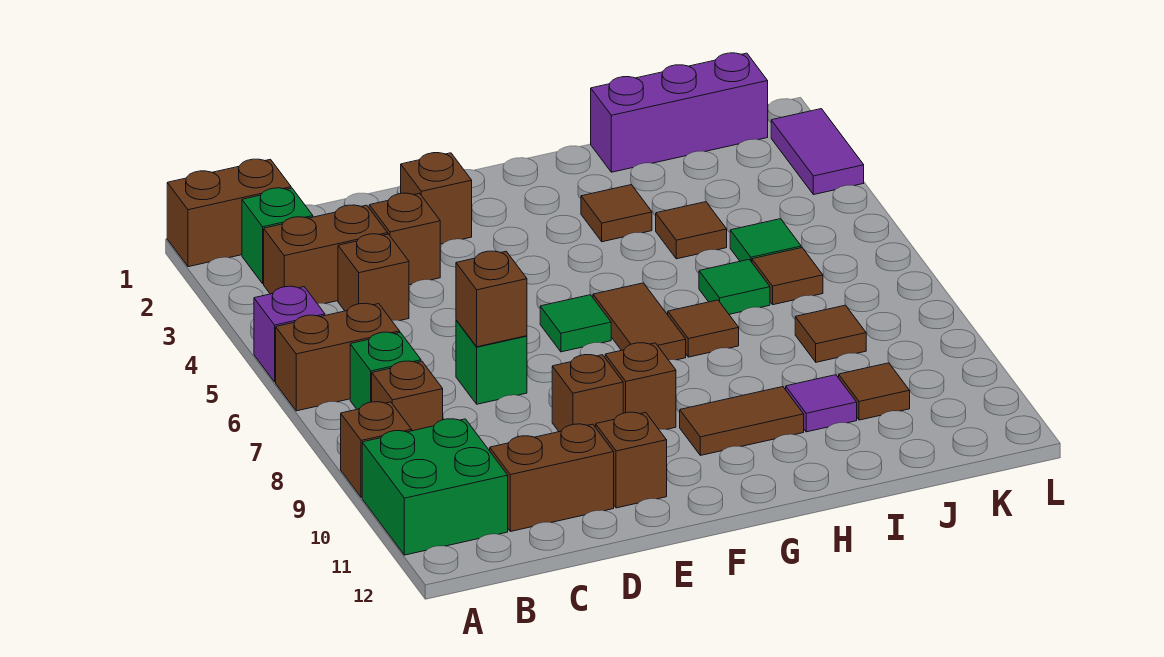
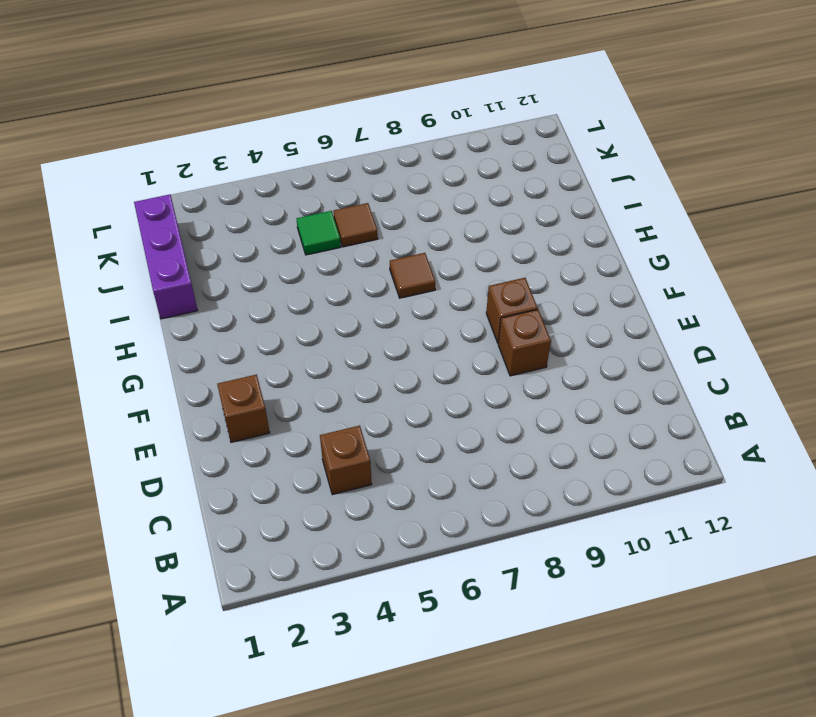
none -> brown 1x2 brick [167,159,291,267]
none -> purple 1x1 brick [254,286,325,382]
none -> brown 1x2 brick [276,303,400,411]
none -> brown 1x1 brick [341,402,412,497]

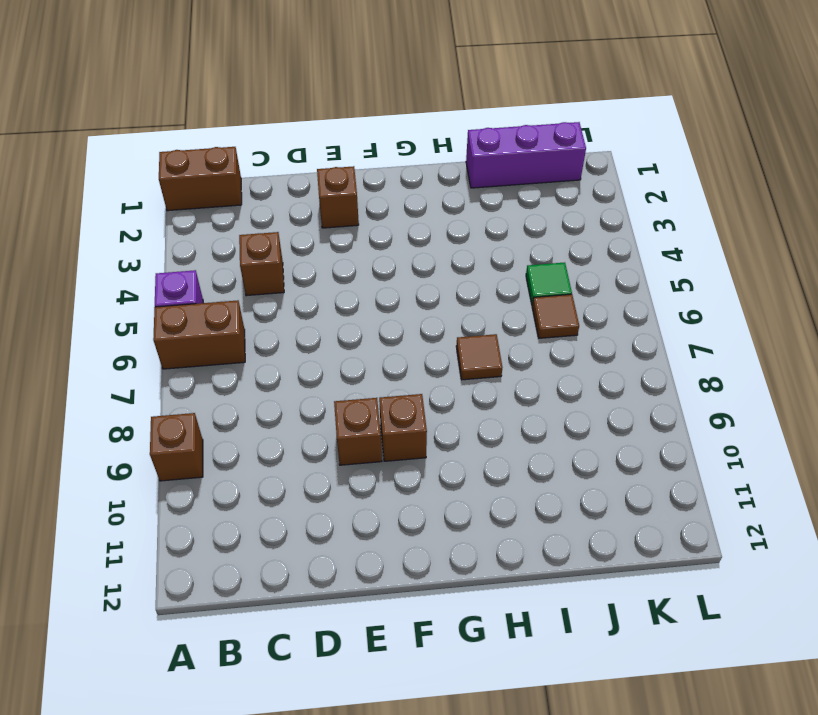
none -> green 2x2 brick [362,419,508,555]
none -> green 1x1 brick [242,188,313,284]
none -> brown 1x2 brick [264,205,388,304]
none -> green 1x1 brick [350,332,421,409]

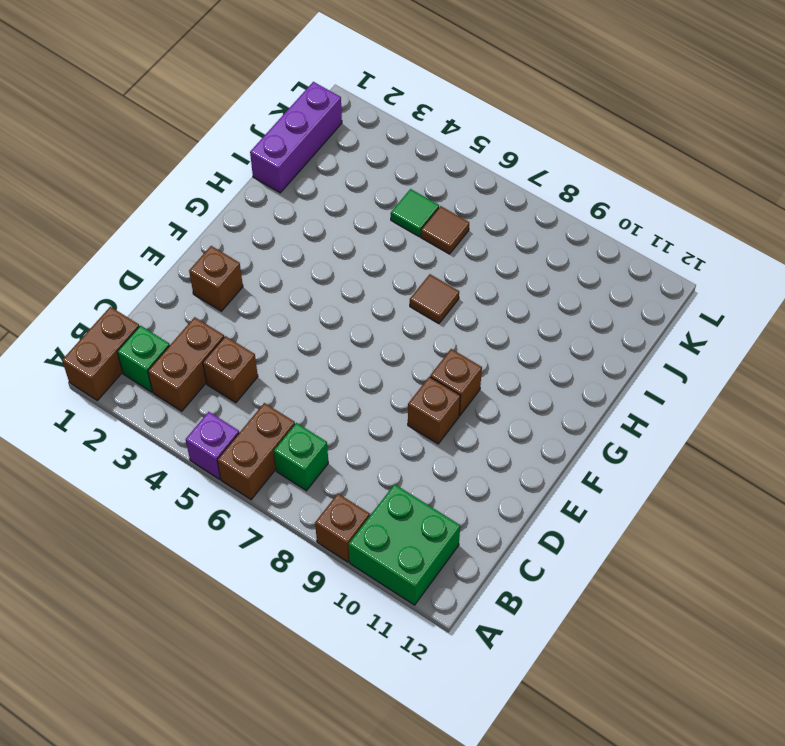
none -> brown 1x1 brick [372,361,443,431]
none -> brown 1x2 brick [490,424,614,532]
none -> brown 1x1 brick [369,193,440,285]
none -> green 1x1 brick [456,320,527,404]

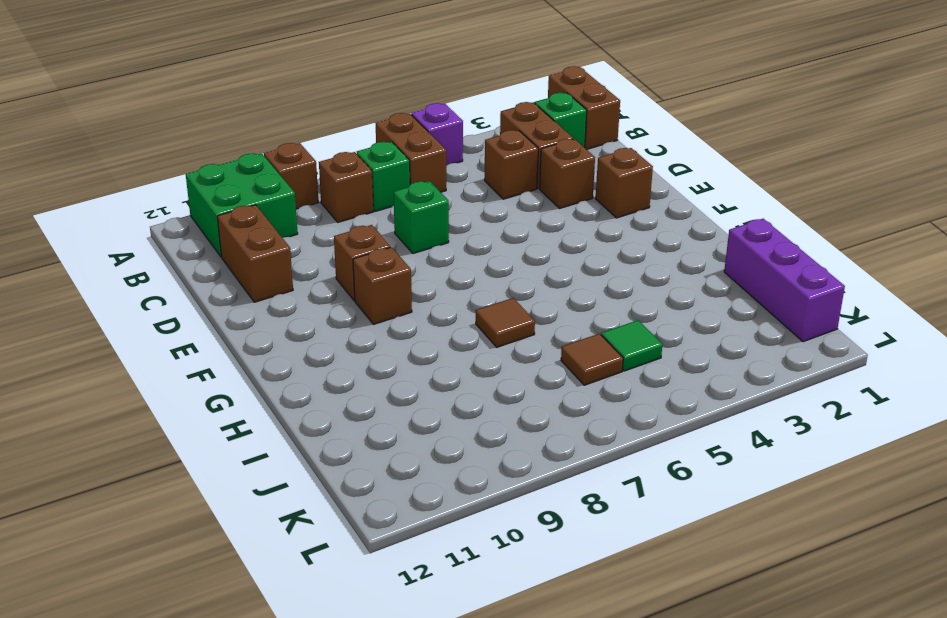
none -> brown 1x1 brick [596,412,667,508]
none -> green 1x1 tile [540,295,611,352]
none -> brown 1x2 tile [593,283,686,360]
none -> brown 1x2 tile [680,387,804,455]

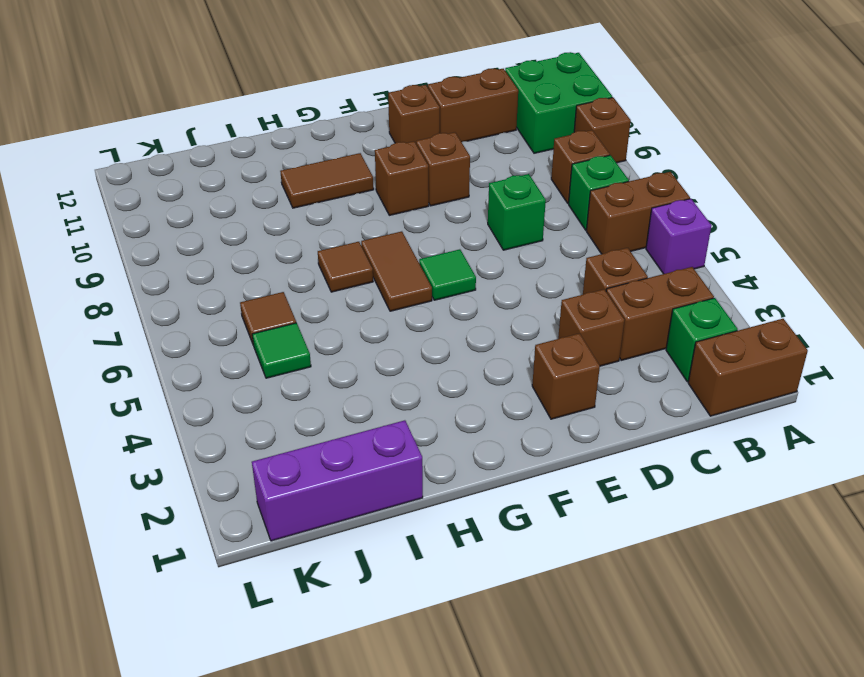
none -> brown 1x1 tile [581,185,652,242]
none -> brown 1x1 tile [656,202,727,259]
none -> green 1x1 tile [699,260,770,314]
none -> purple 1x1 tile [786,375,857,432]

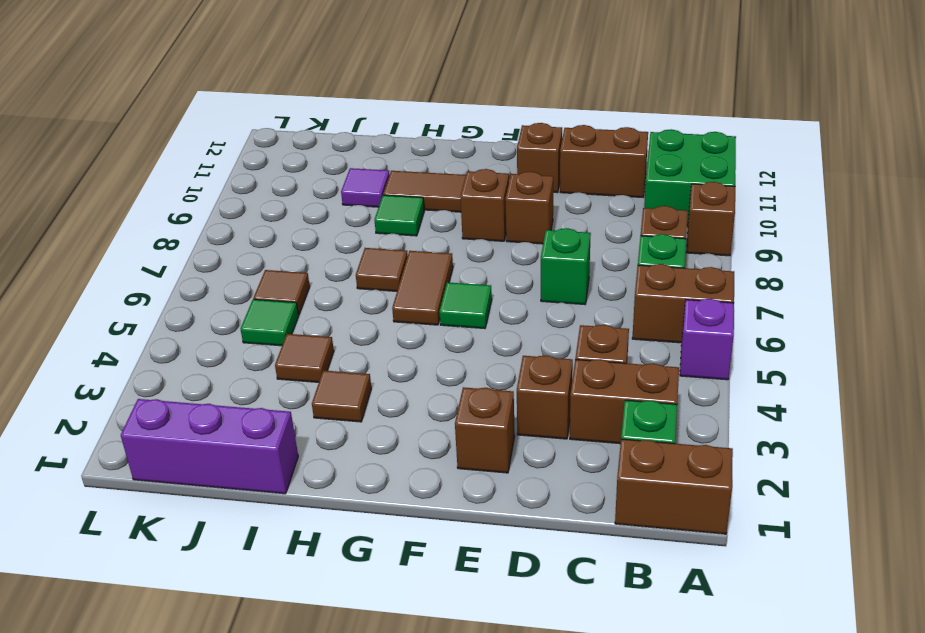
green 1x1 tile [375,195,424,236] -> green 1x1 tile moved to [699,260,770,314]
none -> brown 1x1 tile [795,305,866,362]
none -> brown 1x1 tile [839,363,910,420]
none -> purple 1x2 tile [771,109,864,195]
none -> brown 1x1 brick [456,251,527,347]

